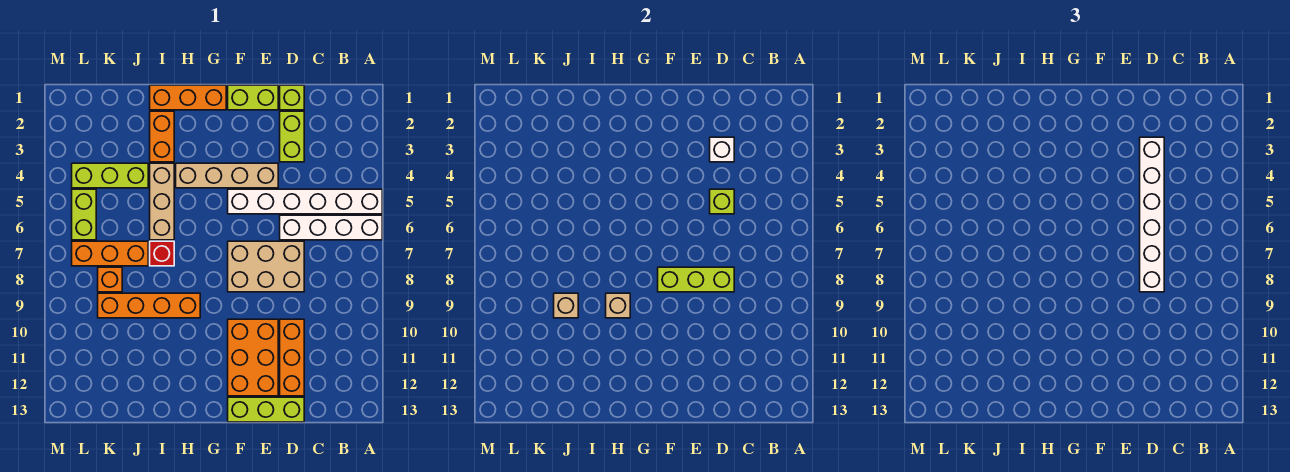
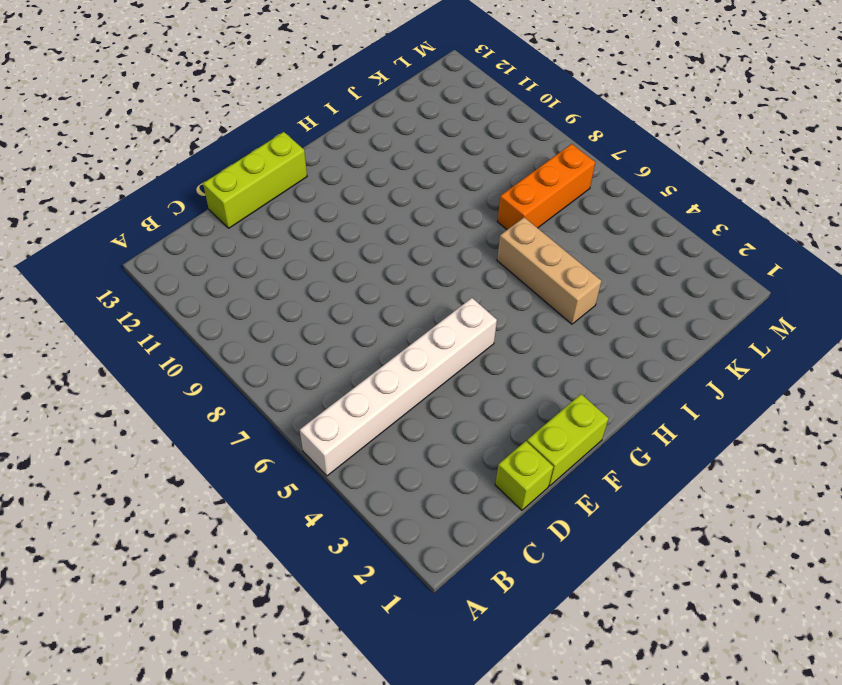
none -> white 1x4 brick [280,215,382,240]
none -> lime 1x2 brick [280,111,304,162]
none -> tan 2x3 brick [228,241,304,292]

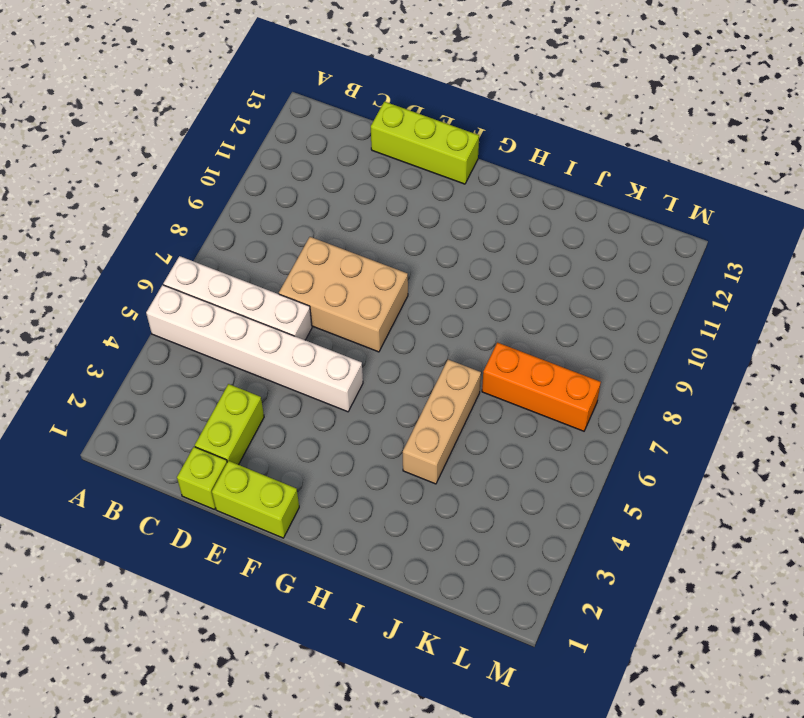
none -> orange 1x3 brick [280,319,304,396]
none -> tan 1x4 brick [176,163,278,188]
none -> orange 2x3 brick [228,319,278,396]

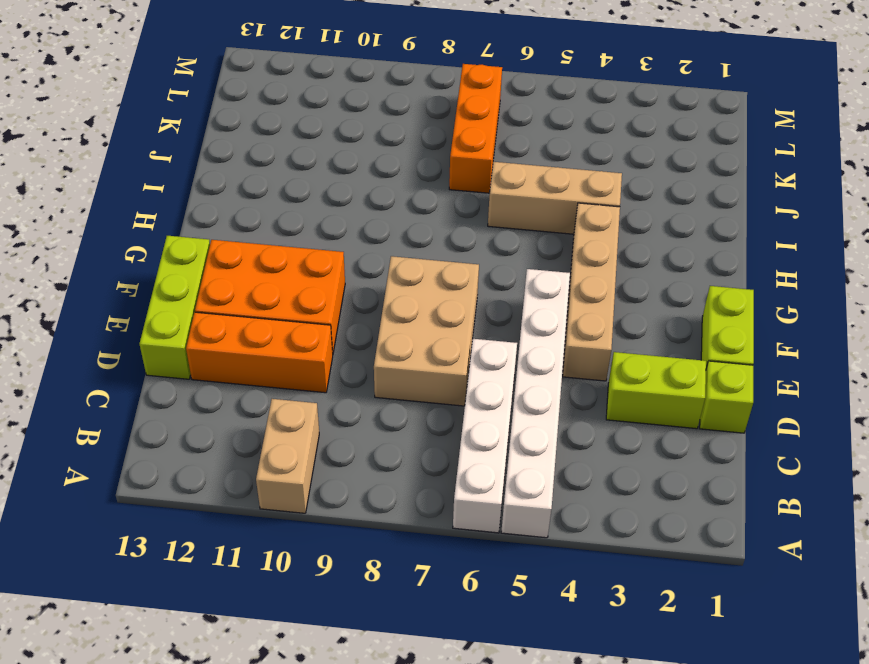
tan 1x2 brick [256,399,319,513] -> none
none -> orange 1x3 brick [150,85,226,110]
none -> orange 1x4 brick [98,293,200,318]
none -> orange 1x2 brick [150,111,174,162]

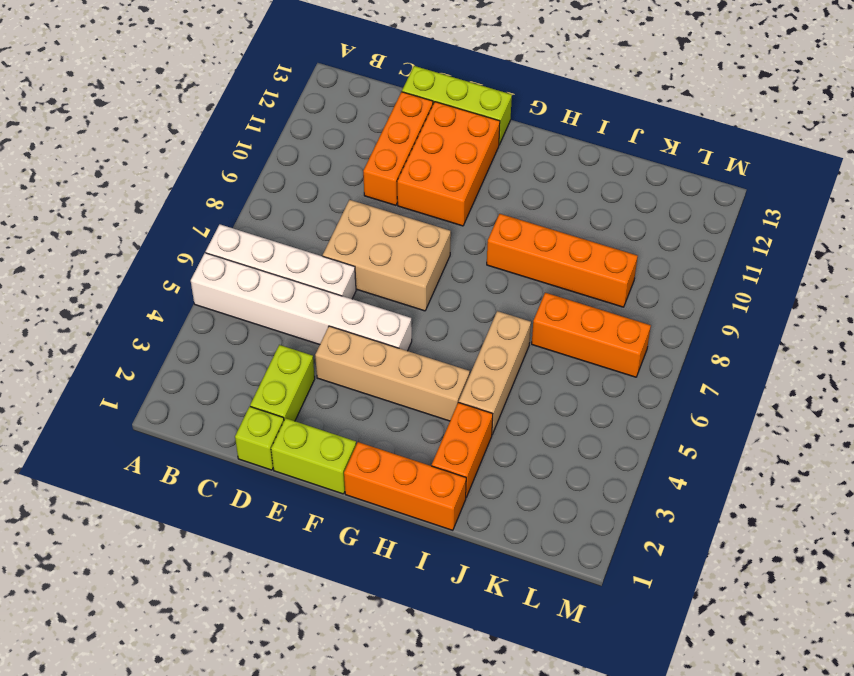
none -> red 1x1 brick [150,241,174,266]
none -> lime 1x3 brick [72,163,148,188]
none -> orange 1x1 brick [98,267,122,292]

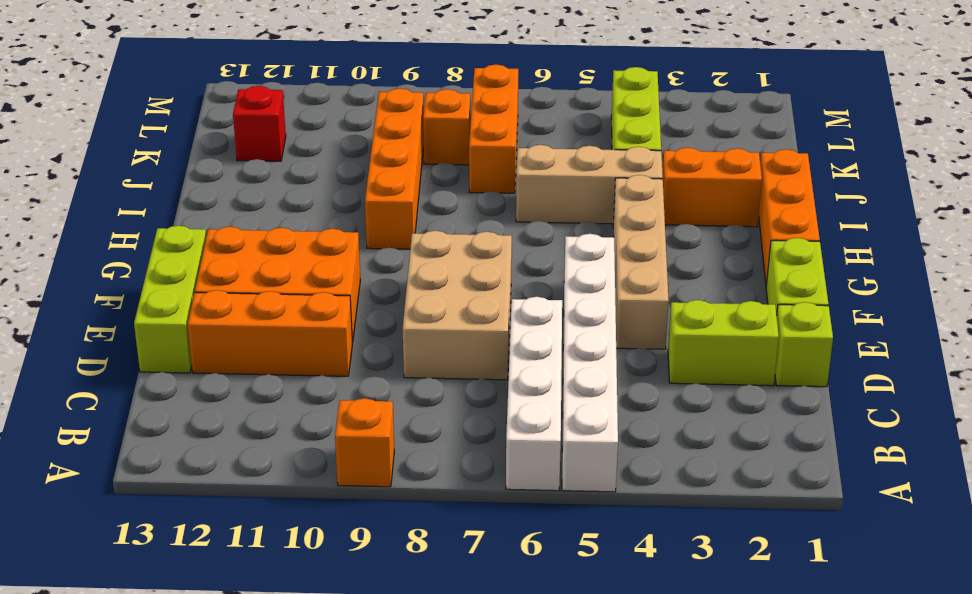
orange 1x1 brick [335,398,394,487] -> none
red 1x1 brick [233,86,286,161] -> red 1x1 brick moved to [150,241,174,266]
none -> lime 1x2 brick [72,189,96,240]
none -> white 1x1 brick [710,137,734,162]
none -> lime 1x1 brick [710,189,734,214]

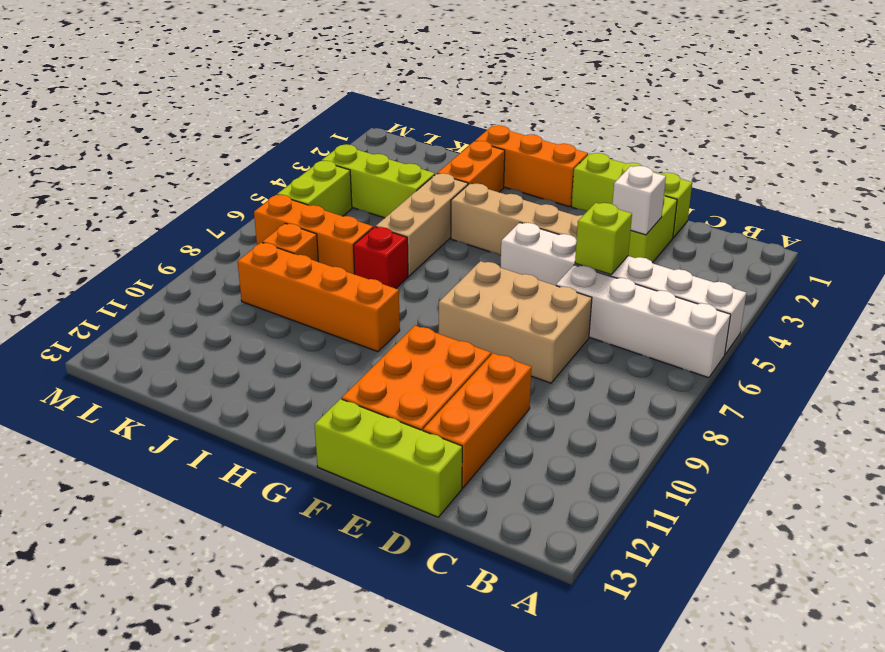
none -> lime 1x3 brick [658,267,734,292]
none -> tan 1x1 brick [606,293,630,318]
none -> tan 1x1 brick [554,293,578,318]

